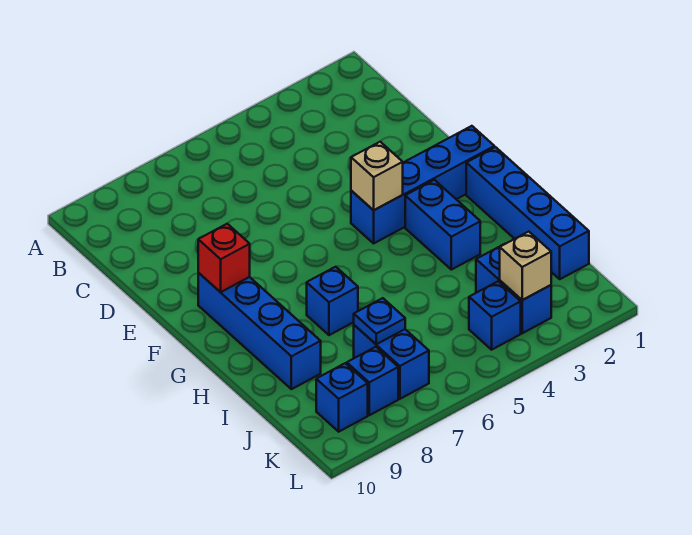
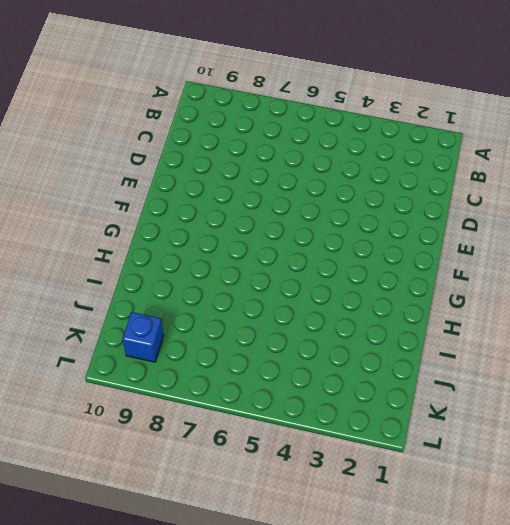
none -> blue 1x4 brick [351,126,494,243]
none -> blue 1x4 brick [198,273,321,389]
none -> blue 1x4 brick [466,147,589,279]

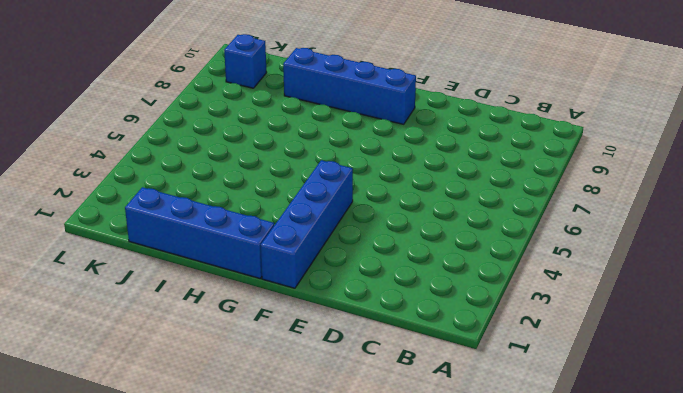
none -> blue 1x2 brick [405,180,480,270]
none -> blue 1x1 brick [307,267,358,335]
none -> blue 1x2 brick [476,244,551,333]

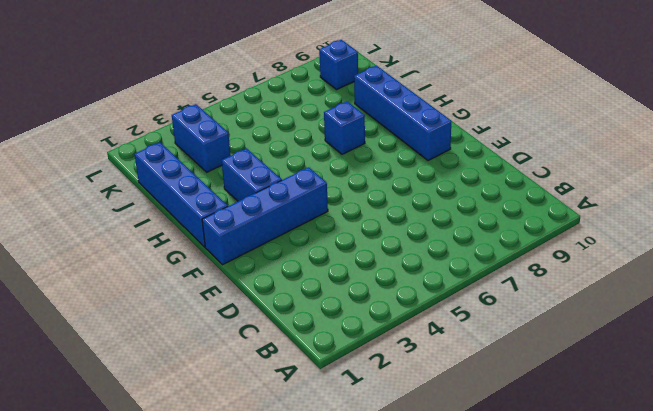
none -> blue 1x2 brick [354,325,429,399]
none -> blue 1x1 brick [469,281,521,350]
none -> blue 1x1 brick [347,347,398,415]

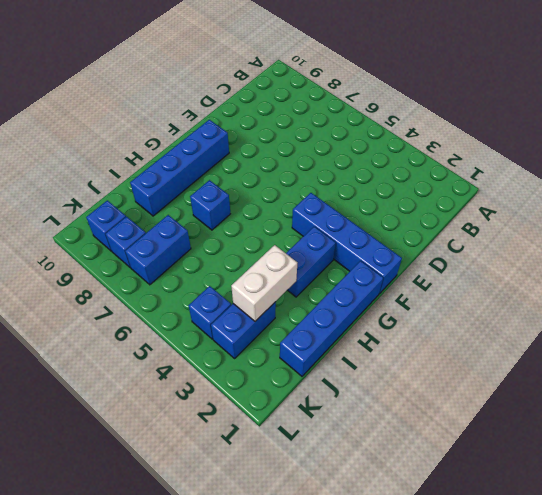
white 1x2 brick [231,245,297,321] -> none
none -> tan 1x1 brick [351,142,403,210]
none -> red 1x1 brick [198,224,250,292]
none -> blue 1x1 plate [354,298,405,344]

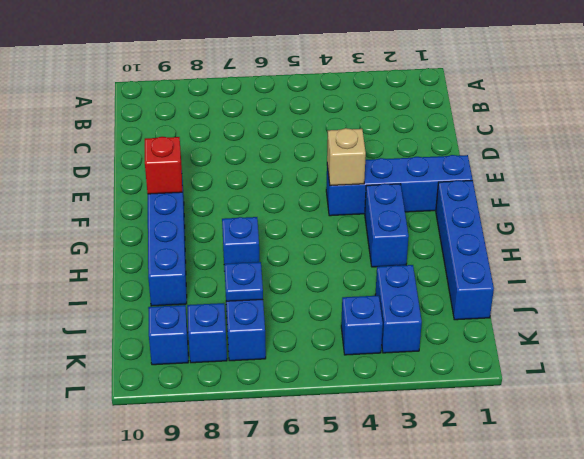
none -> tan 1x1 brick [500,232,551,300]

